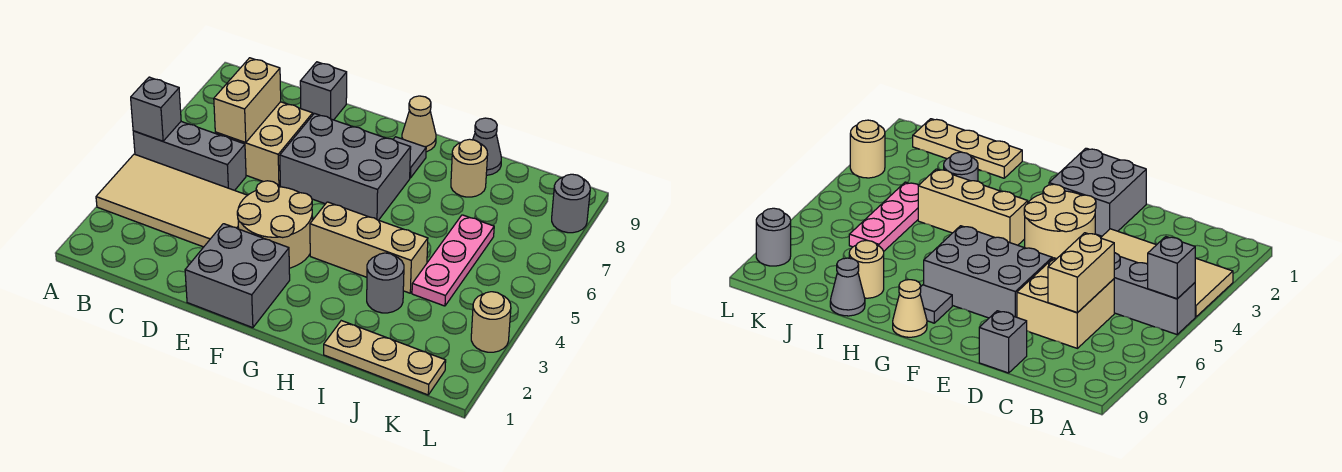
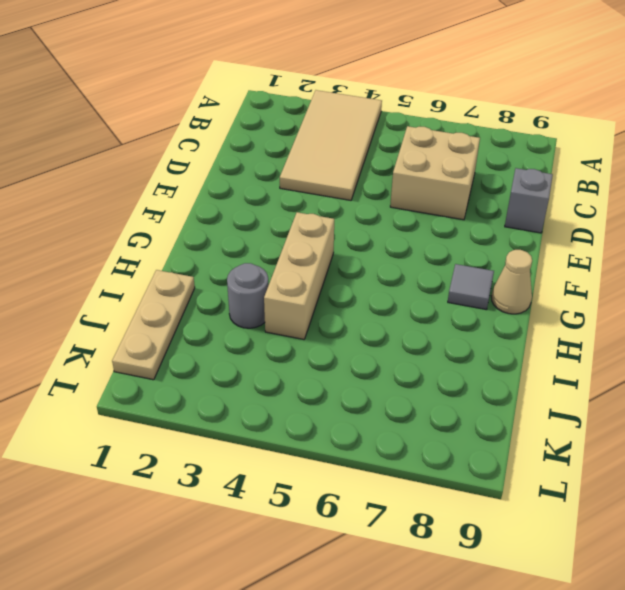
none -> grey 1x3 brick [133,122,246,190]
none -> grey 2x2 brick [185,224,290,328]
none -> tan 2x2 round brick [237,181,312,268]

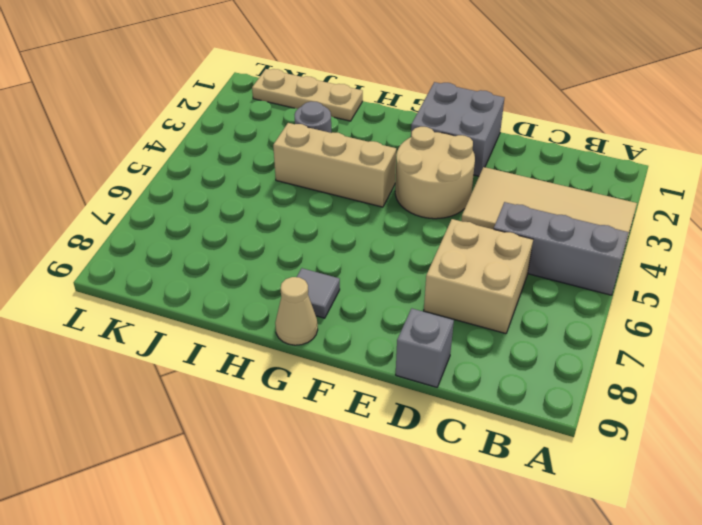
none -> grey 2x3 brick [280,113,411,220]
none -> tan 1x1 round brick [451,139,488,197]
none -> grey 1x1 cone [473,118,501,175]

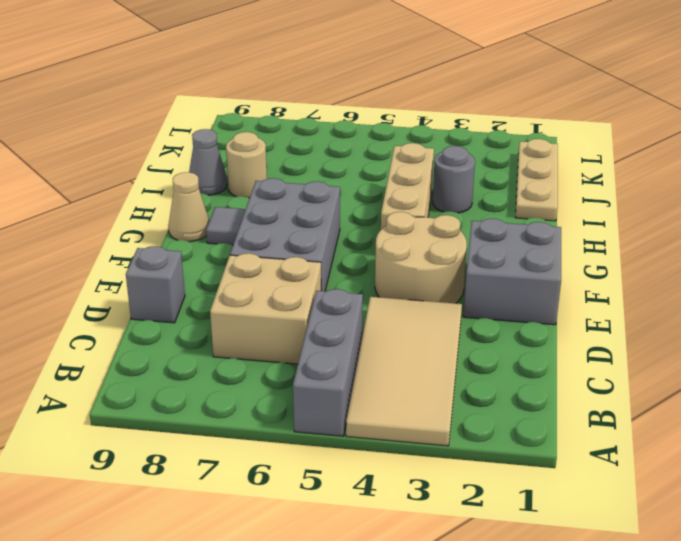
none -> pink 1x3 plate [412,215,494,306]
none -> tan 1x1 round brick [471,292,511,352]
none -> grey 1x1 round brick [552,174,590,233]

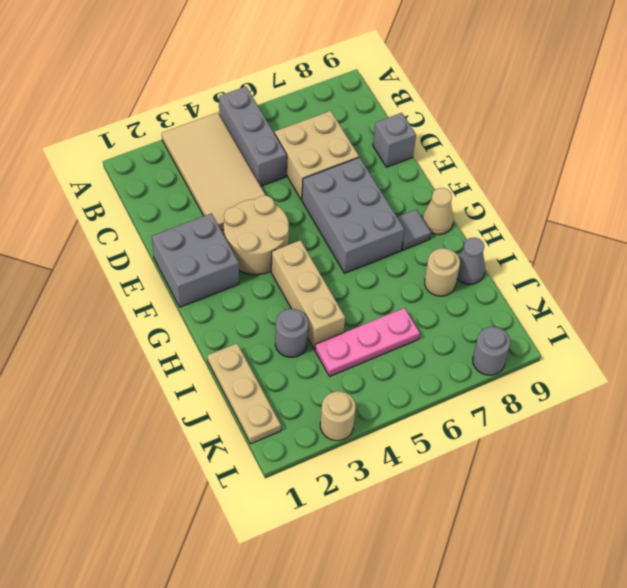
none -> grey 1x1 brick [131,77,181,141]
none -> tan 1x2 brick [214,58,281,143]

